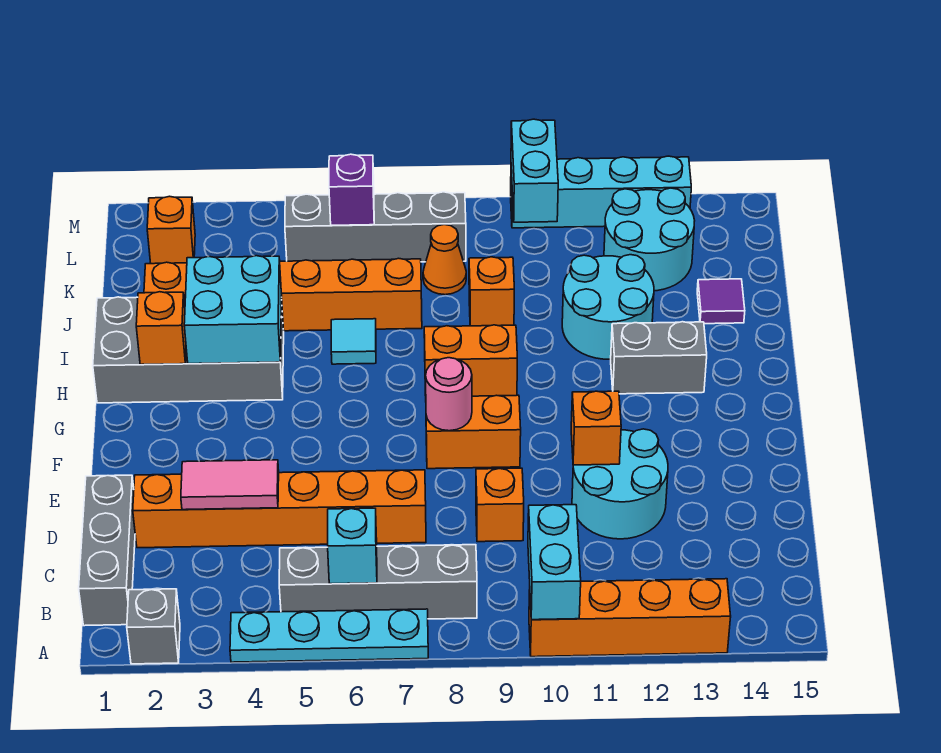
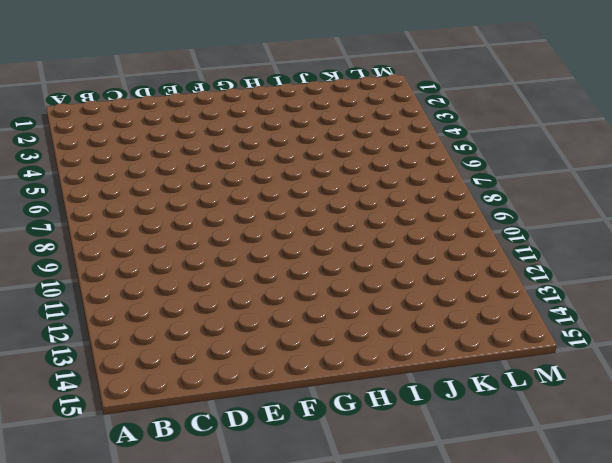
none -> grey 1x1 brick [127,589,180,664]
none -> cyan 1x4 plate [230,609,428,662]
none -> orange 1x4 brick [529,579,731,657]
none -> grey 1x3 brick [79,475,135,626]

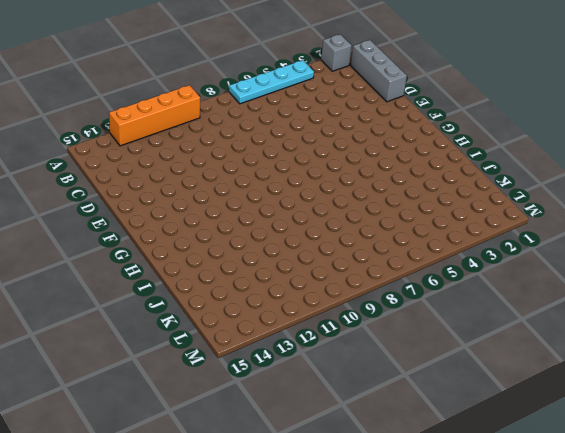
none -> grey 1x4 brick [279,545,477,619]
none -> orange 1x6 brick [133,470,426,548]
none -> orange 1x1 brick [476,468,524,542]
none -> cyan 2x2 round brick [572,429,668,539]

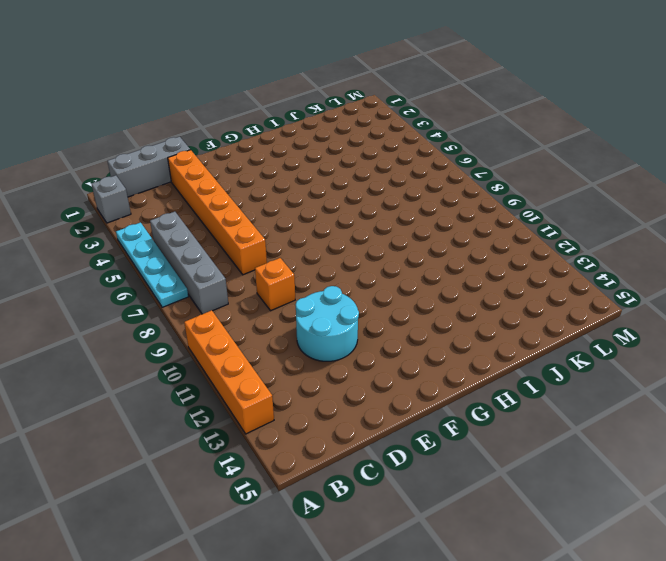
none -> orange 1x2 brick [426,395,521,469]
none -> grey 2x4 brick [93,296,284,403]
none -> orange 1x2 brick [424,325,517,396]
none -> grey 1x2 brick [611,322,707,394]

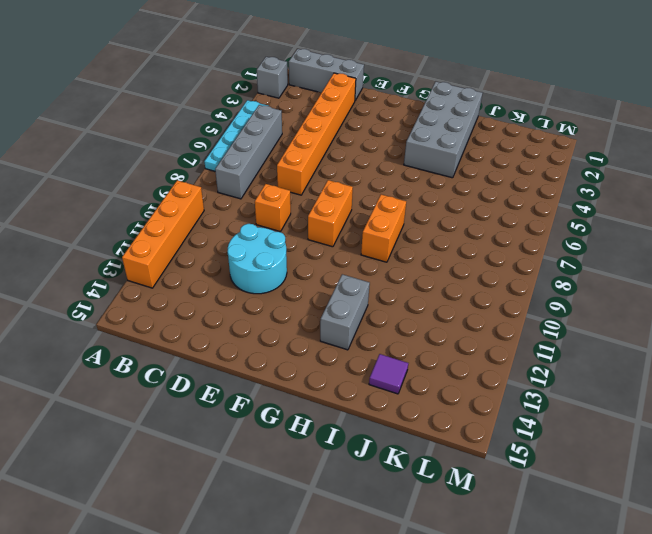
none -> cyan 1x1 tile [331,319,376,364]
none -> cyan 2x2 round brick [562,255,654,359]
none -> orange 1x6 brick [144,258,422,331]
none -> orange 1x1 brick [469,257,514,326]

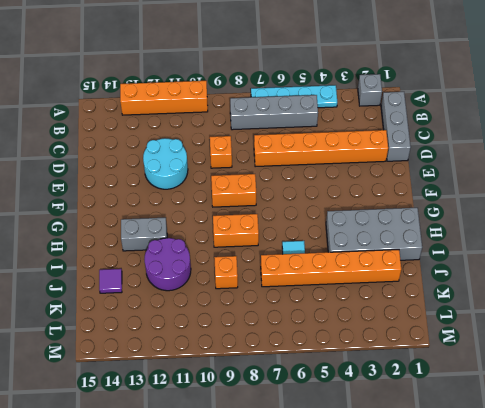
purple 2x2 round brick [144,238,191,291] -> cyan 2x2 round brick [562,255,654,359]
none -> orange 1x1 cone [423,225,466,295]
none -> cyan 2x2 round brick [604,188,695,291]
none -> orange 1x1 brick [147,196,195,264]
none -> grey 1x4 brick [285,192,466,262]

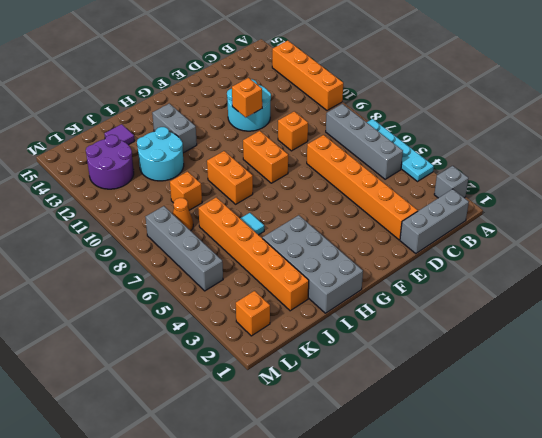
purple 2x2 round brick [86,135,134,189] -> cyan 2x2 round brick [604,188,695,291]
none -> cyan 1x4 brick [511,156,691,228]
none -> cyan 1x2 brick [528,505,581,620]
none -> cyan 1x1 brick [328,508,377,584]
none -> pink 1x2 tile [181,460,279,510]

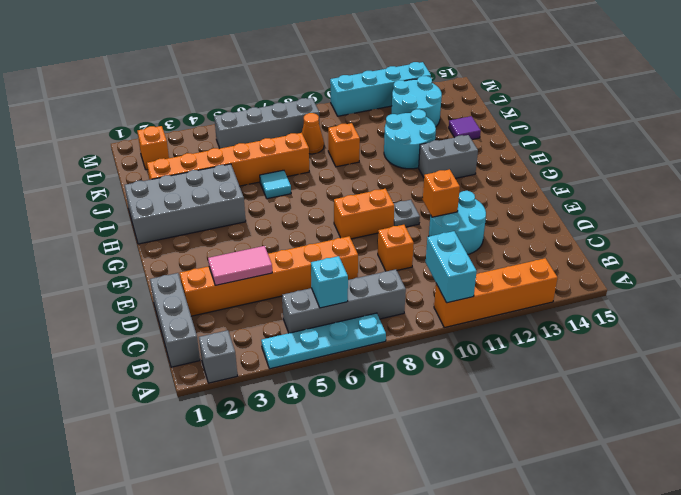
grey 1x1 plate [394,200,420,227] -> none
none -> orange 1x2 brick [424,325,517,396]
none -> pink 1x1 round brick [426,358,472,431]
none -> orange 1x1 brick [136,292,186,364]
none -> cyan 2x2 brick [184,256,282,364]

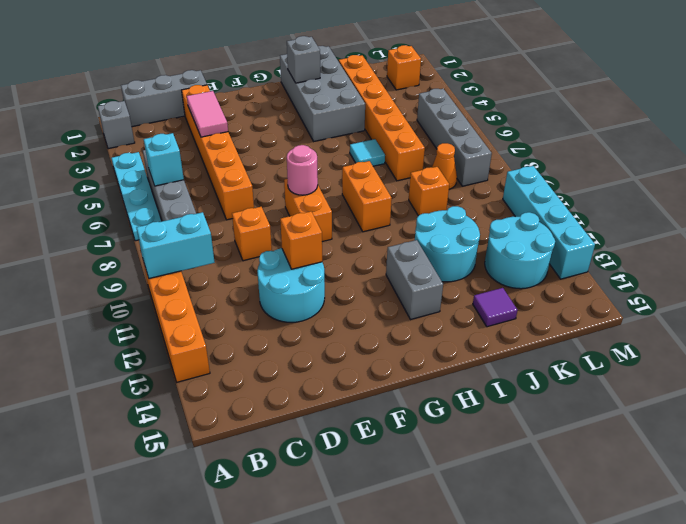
grey 1x1 brick [287,36,320,83] -> orange 1x1 brick [136,292,186,364]
none -> cyan 2x2 brick [184,256,282,364]
none -> purple 1x1 brick [329,154,374,225]
none -> cyan 1x2 brick [511,119,558,222]

